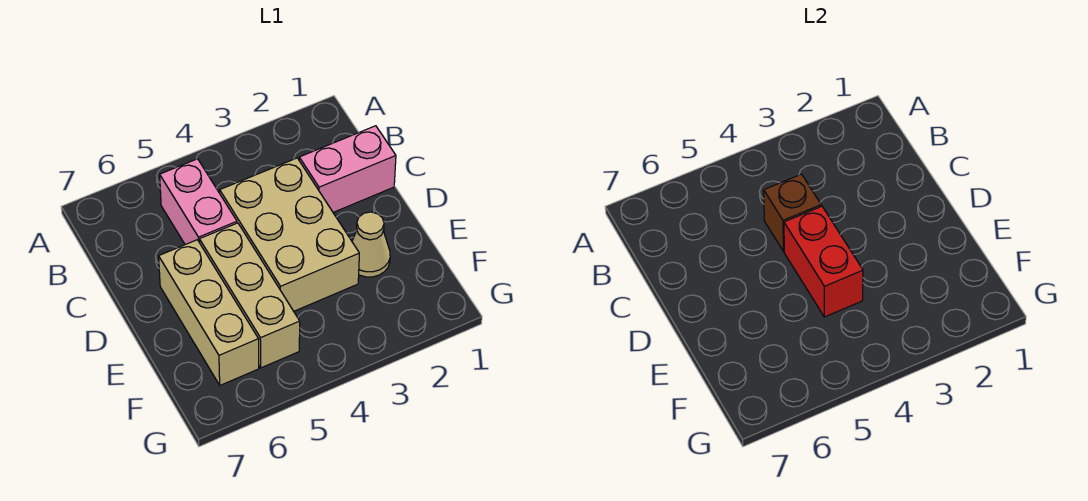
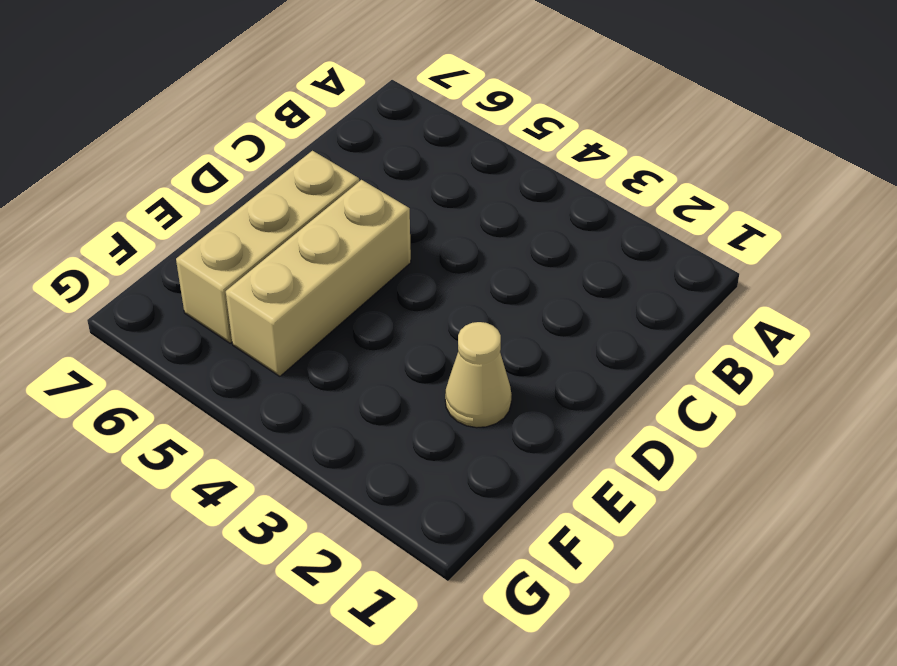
none -> pink 1x2 brick [160,159,237,245]
none -> pink 1x2 brick [299,126,396,212]

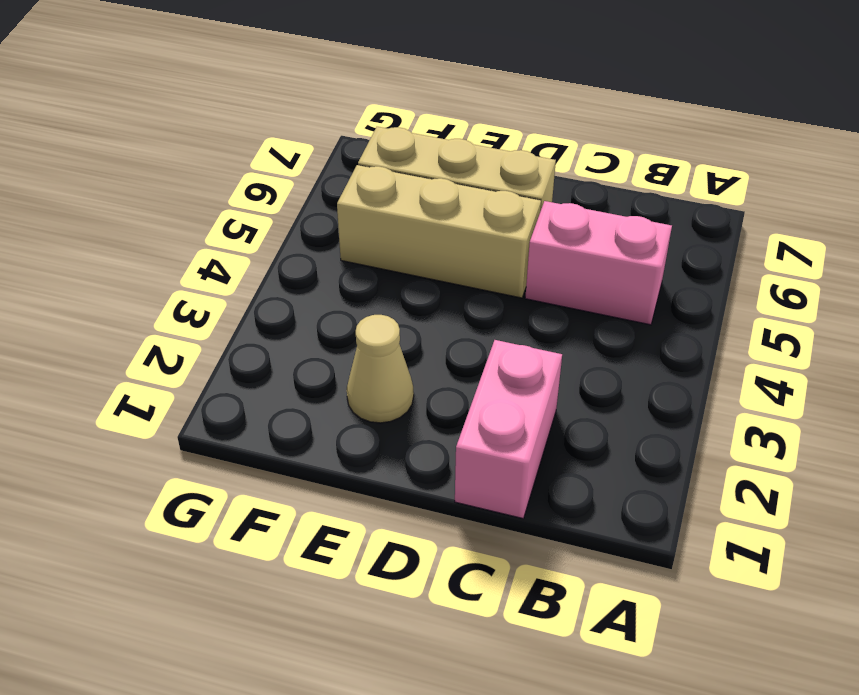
none -> tan 2x3 brick [220,158,359,311]
none -> brown 1x1 brick [764,174,821,251]

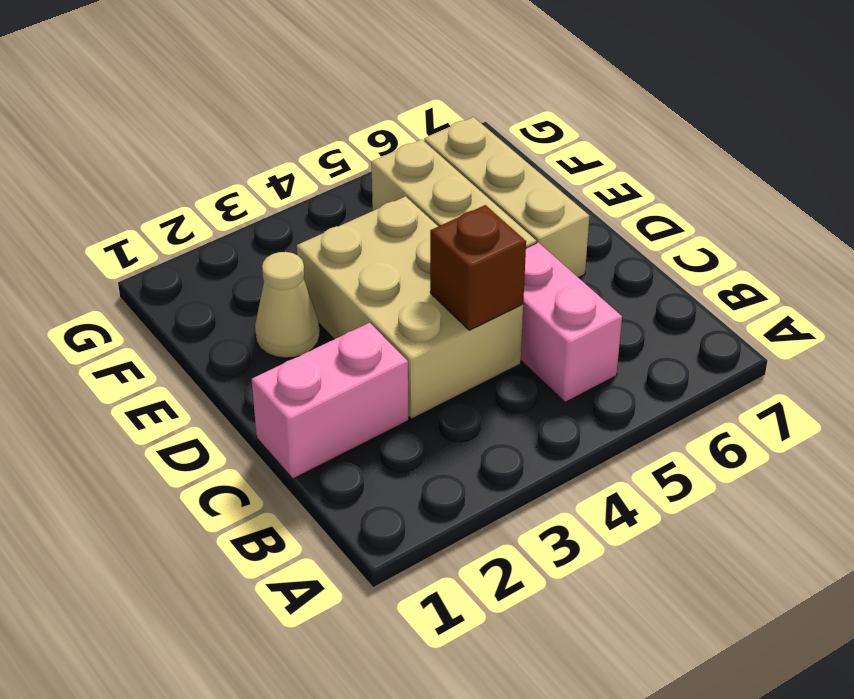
none -> red 1x2 brick [784,206,863,317]

